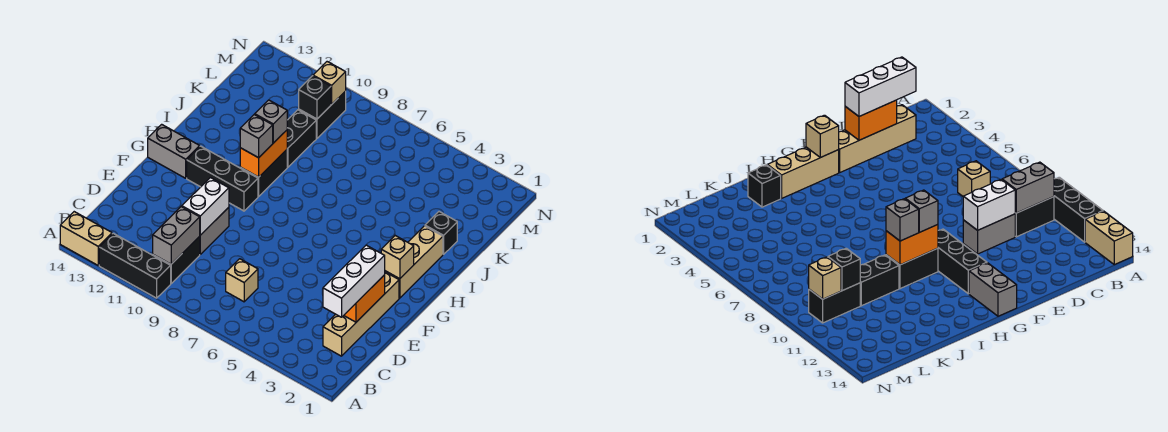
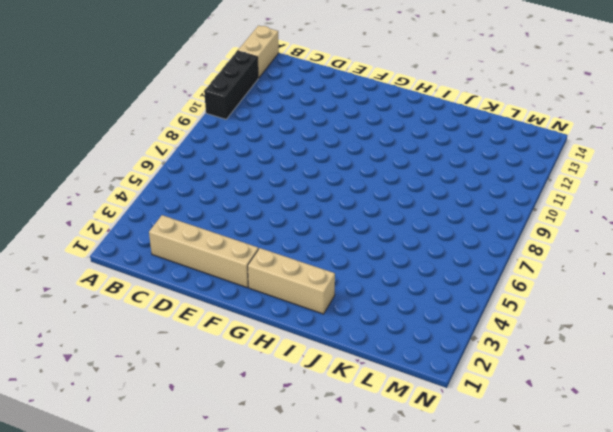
none -> black 1x2 brick [153,236,200,283]
none -> tan 1x1 brick [226,259,258,302]
none -> grey 1x2 brick [200,207,229,254]

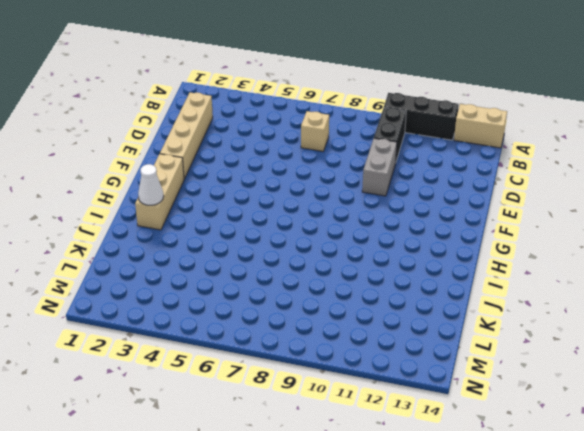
white 1x1 cone [138,164,164,205] -> none
none -> black 1x3 brick [187,146,258,211]
none -> grey 1x2 brick [148,124,200,178]
none -> black 1x2 brick [240,150,287,196]

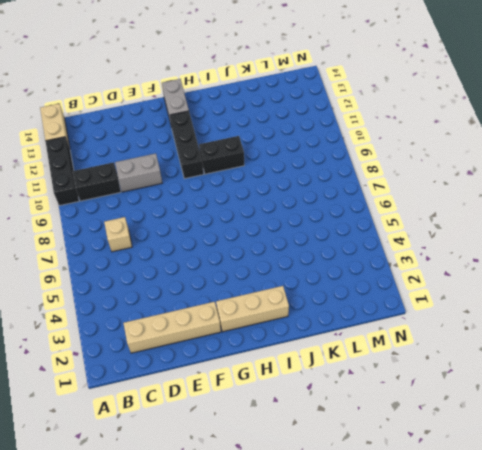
none -> black 1x1 brick [425,212,457,254]
none -> black 1x2 brick [287,110,316,167]
none -> black 1x2 brick [299,91,346,138]

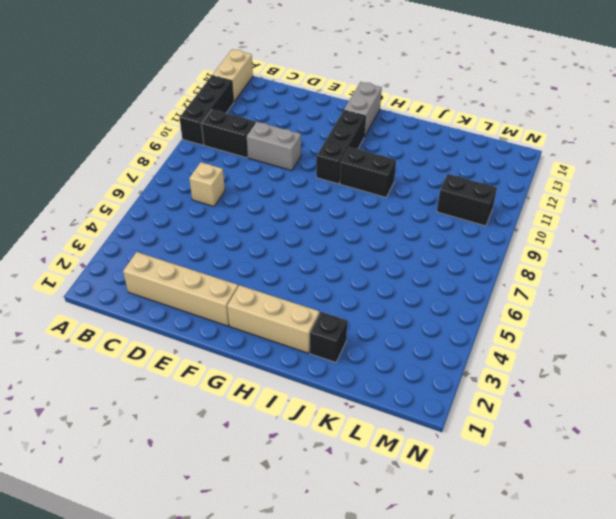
none -> black 1x2 brick [287,110,316,167]
none -> grey 1x2 brick [153,207,200,264]
none -> orange 1x2 brick [344,275,385,322]

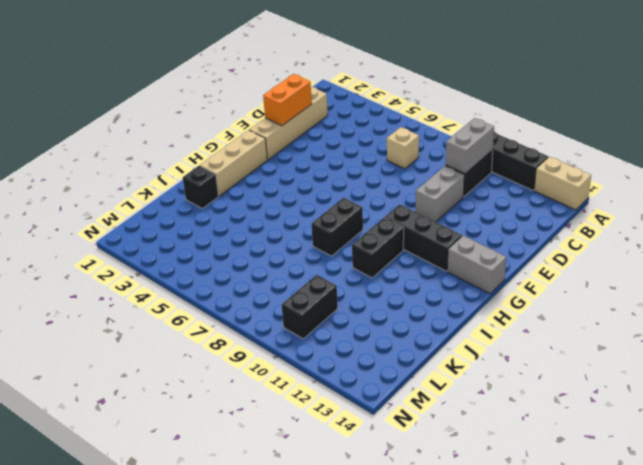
black 1x2 brick [311,198,363,256] -> black 1x2 brick moved to [287,110,316,167]
none -> white 1x2 brick [182,178,229,235]
none -> tan 1x1 brick [381,236,414,279]
none -> orange 1x2 brick [240,130,287,177]

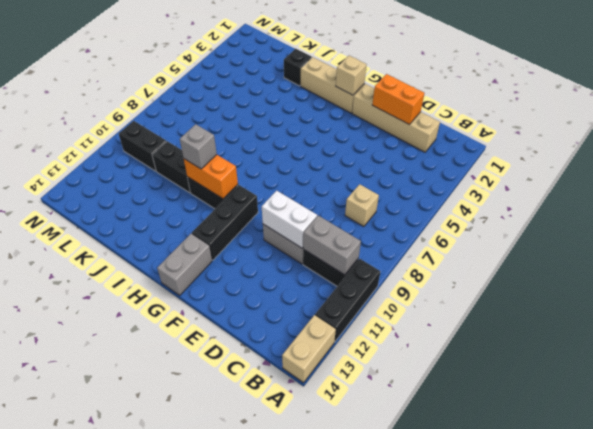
none -> black 1x1 brick [299,76,331,119]
none -> tan 1x1 brick [313,62,346,104]
none -> white 1x3 brick [323,245,385,317]

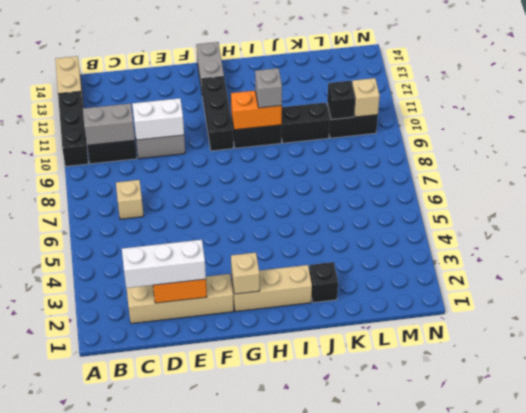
none -> grey 1x1 brick [240,115,273,158]

